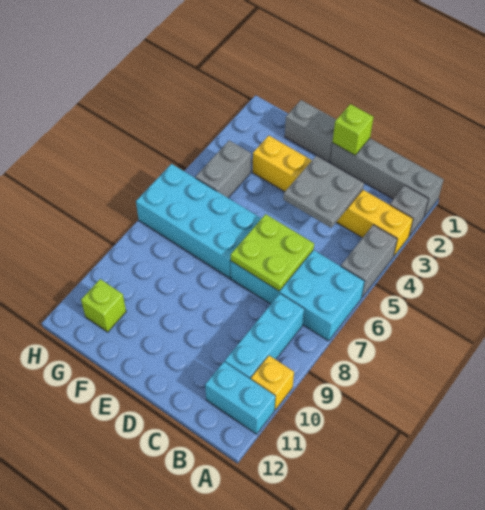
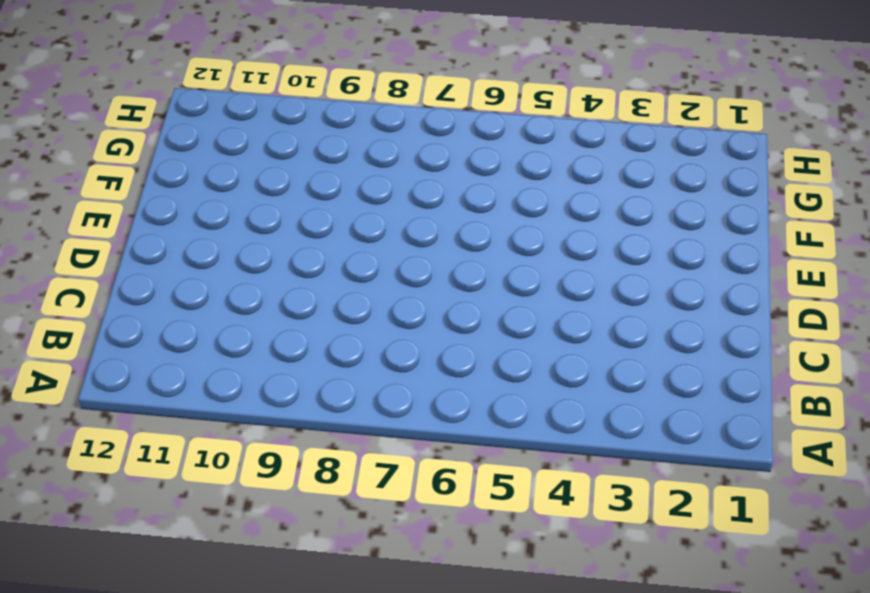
none -> grey 1x4 brick [330,139,444,217]
none -> grey 1x1 brick [390,186,428,236]
none -> yellow 1x6 brick [253,136,413,256]

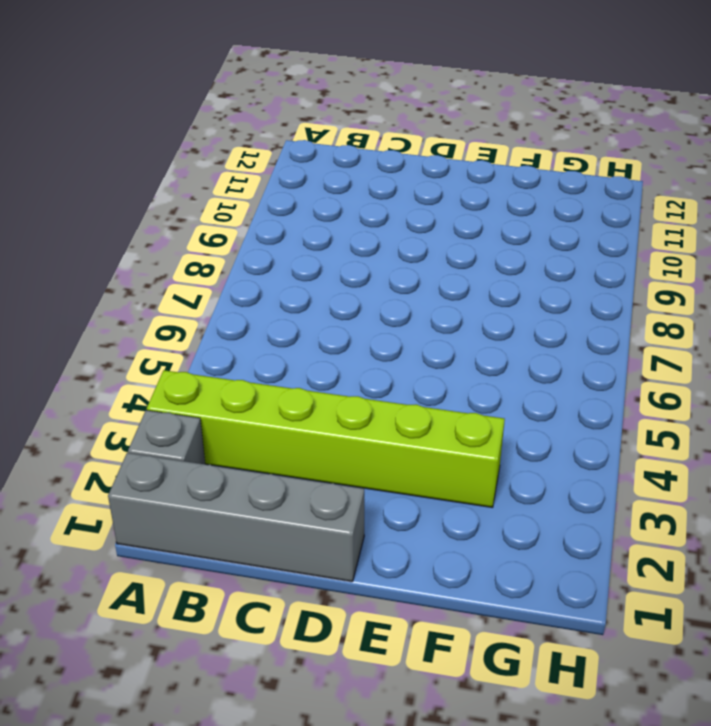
lime 1x6 brick [147,370,505,508] -> yellow 1x6 brick [253,136,413,256]
none -> grey 1x2 brick [341,225,397,297]
none -> cyan 2x4 brick [231,250,365,341]
none -> yellow 1x1 brick [251,356,294,410]

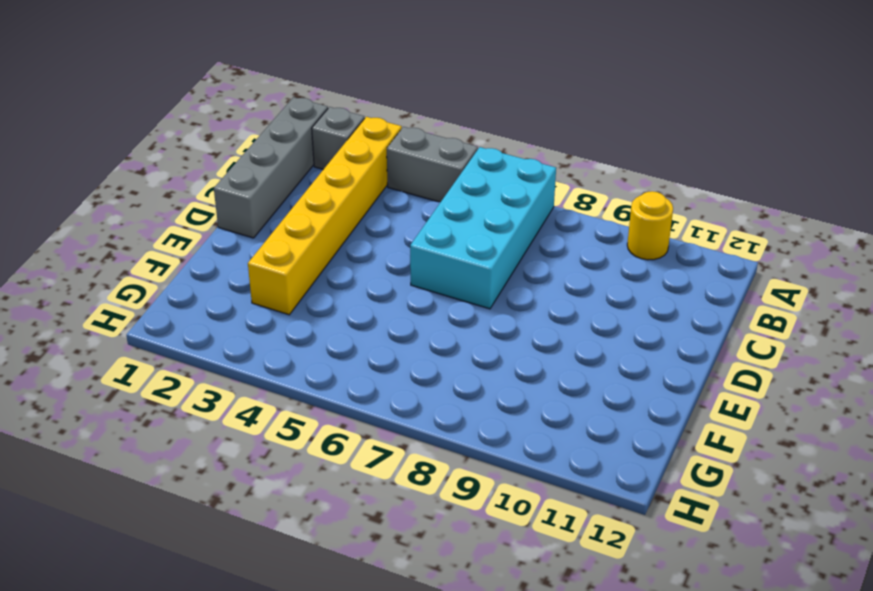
yellow 1x1 round brick [627,191,673,260] -> yellow 1x1 brick [251,356,294,410]
none -> cyan 1x2 brick [205,362,275,434]
none -> cyan 1x3 brick [225,294,304,379]
none -> grey 1x2 brick [285,100,336,162]

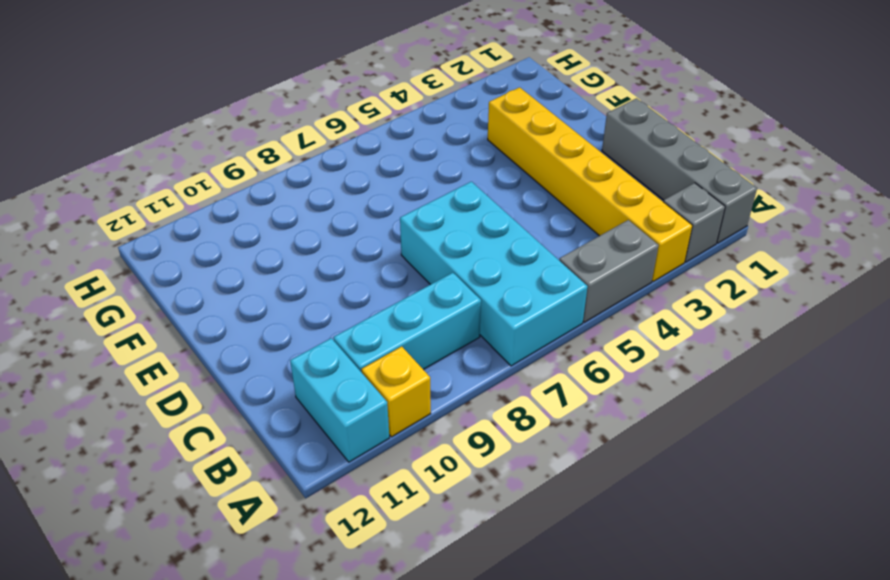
none -> grey 1x2 brick [285,100,336,162]
none -> cyan 2x4 brick [136,164,262,278]
none -> grey 1x2 brick [195,140,251,198]

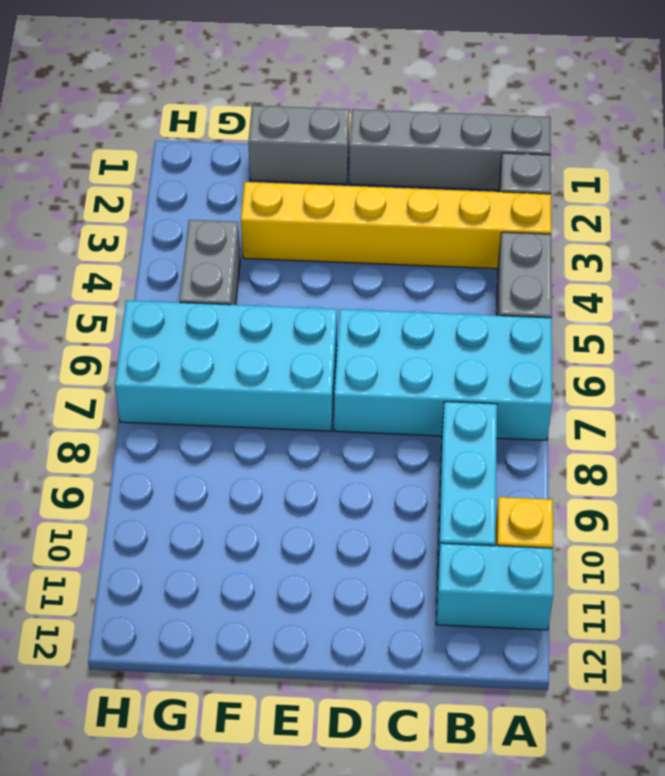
none -> lime 1x1 brick [81,279,126,332]
none -> grey 2x2 plate [283,155,364,228]
none -> lime 2x2 plate [231,214,314,291]

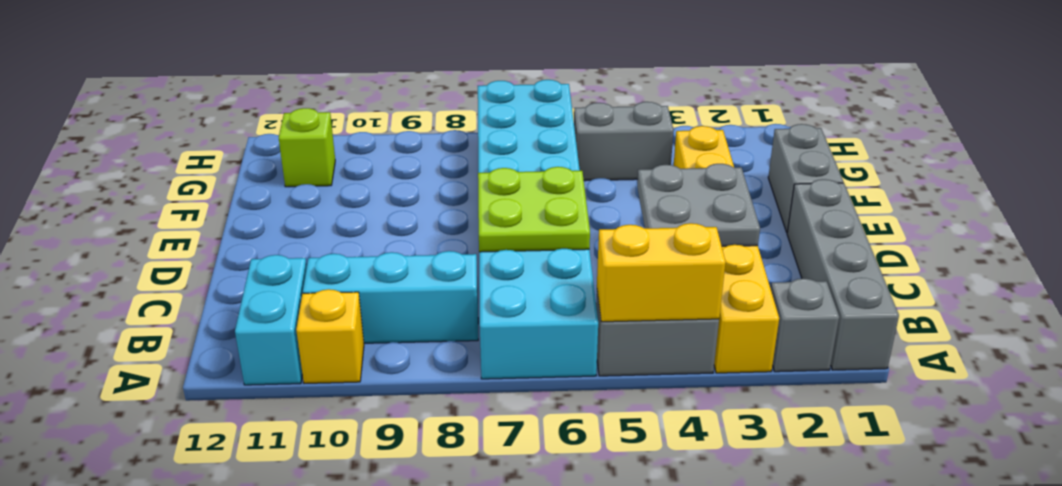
yellow 1x2 brick [597,223,726,322] -> none
none -> lime 1x1 brick [333,104,373,155]

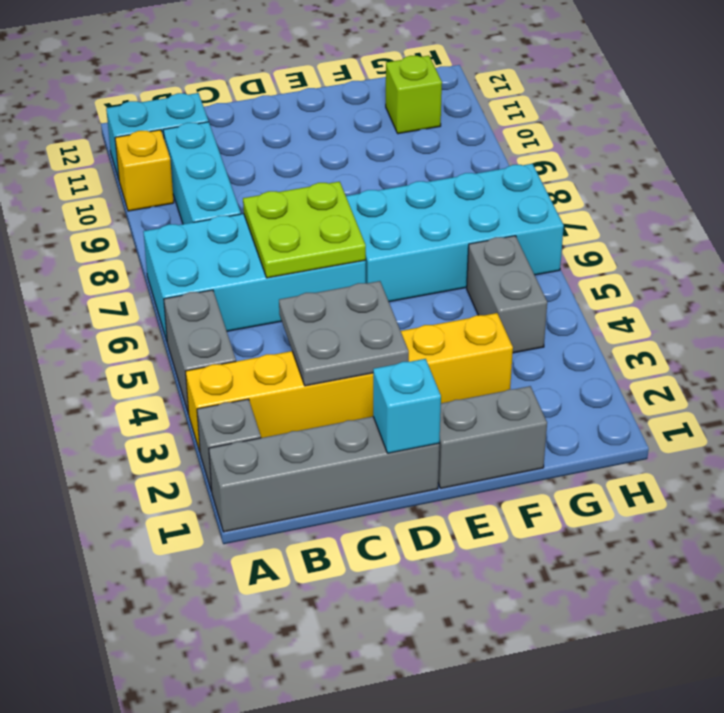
cyan 1x1 brick [373,359,441,453] -> lime 1x1 brick [333,104,373,155]

